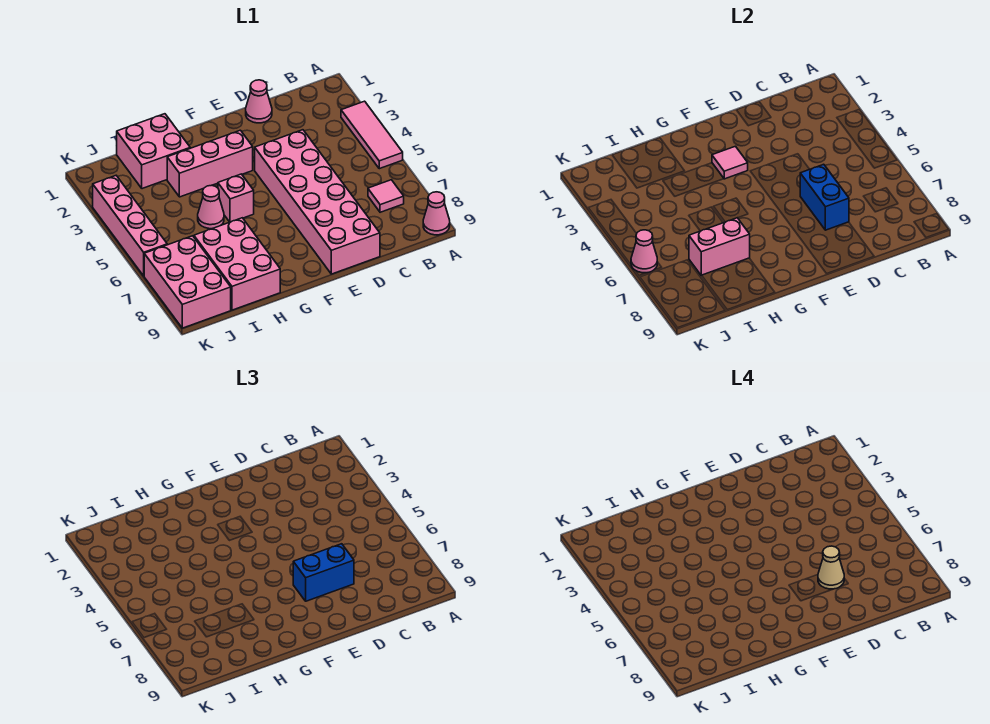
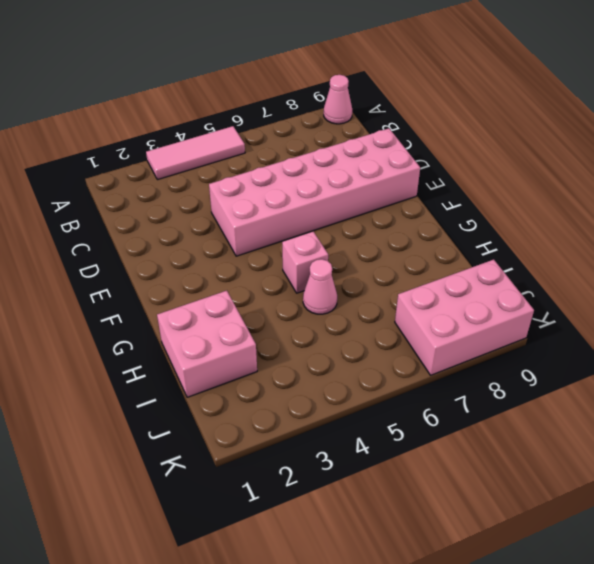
none -> pink 1x1 tile [368,180,404,212]
none -> pink 1x1 cone [246,80,272,123]
none -> pink 1x3 brick [167,130,253,197]

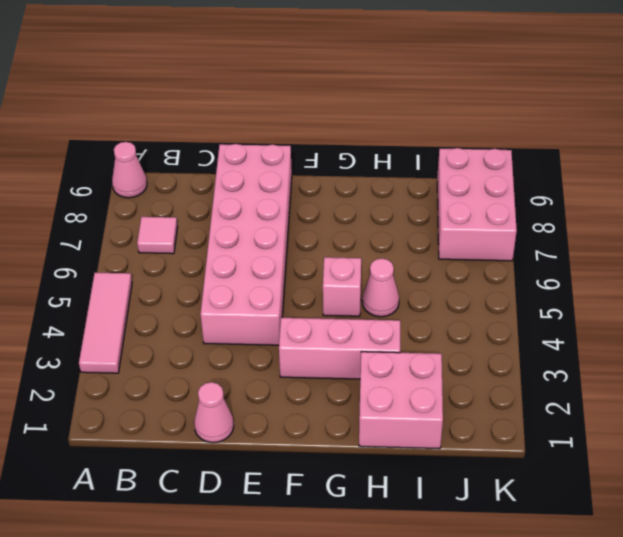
none -> pink 2x3 brick [194,218,280,310]
none -> pink 1x4 brick [93,176,167,276]
none -> blue 1x2 brick [800,164,849,230]

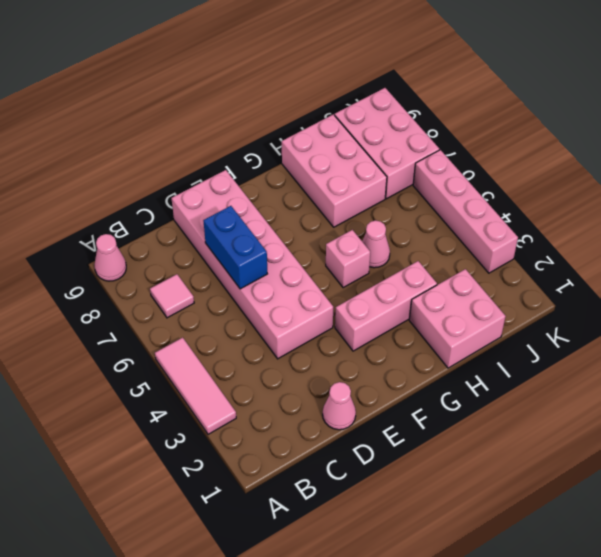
none -> pink 1x1 tile [712,146,748,179]
none -> pink 1x2 brick [689,218,750,275]
none -> pink 1x1 cone [631,230,657,273]

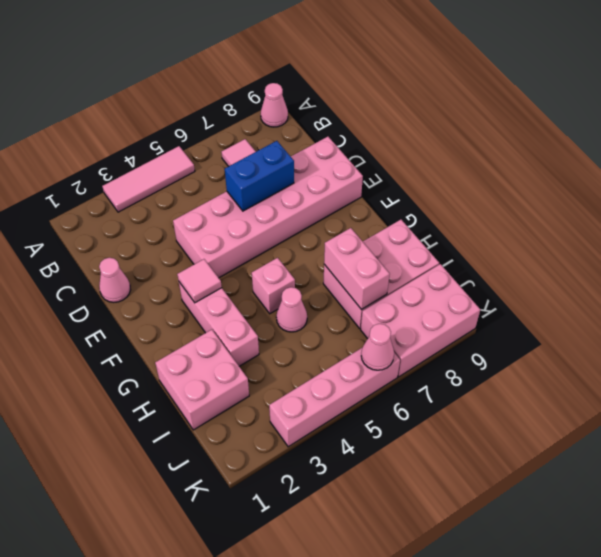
none -> blue 1x2 brick [293,544,354,601]
none -> tan 1x1 cone [818,546,844,589]

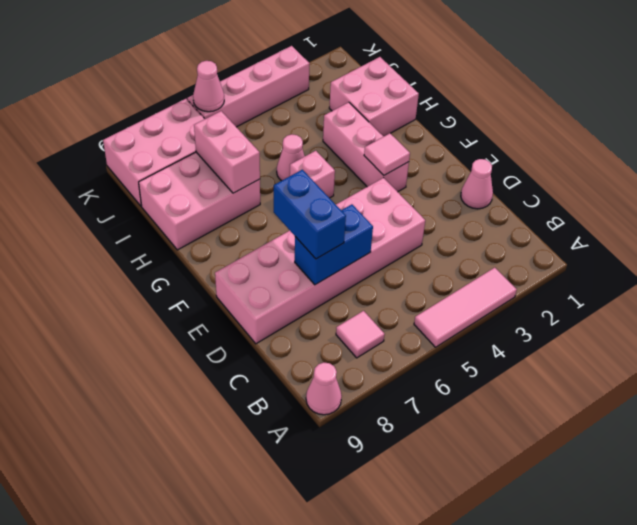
none -> tan 1x1 cone [818,546,844,589]

